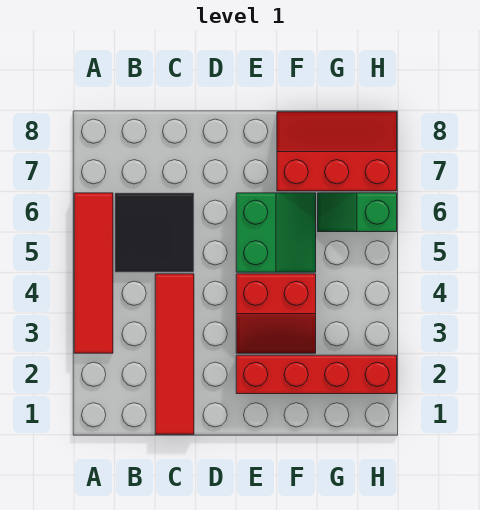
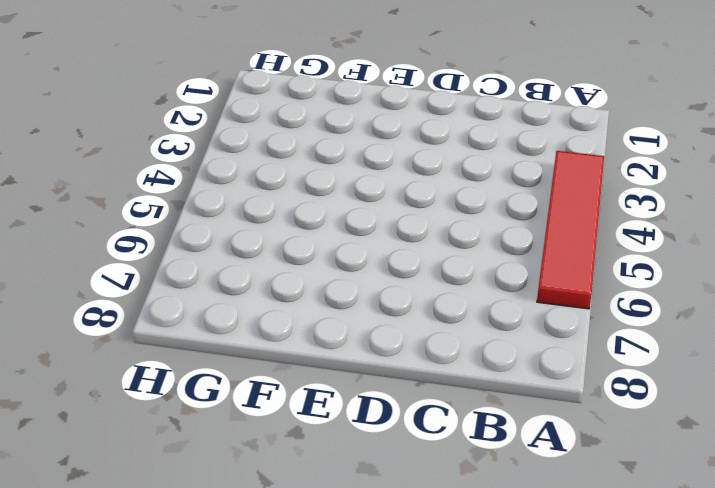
none -> black 2x2 tile [115,193,194,272]
none -> red 1x4 tile [155,274,194,434]

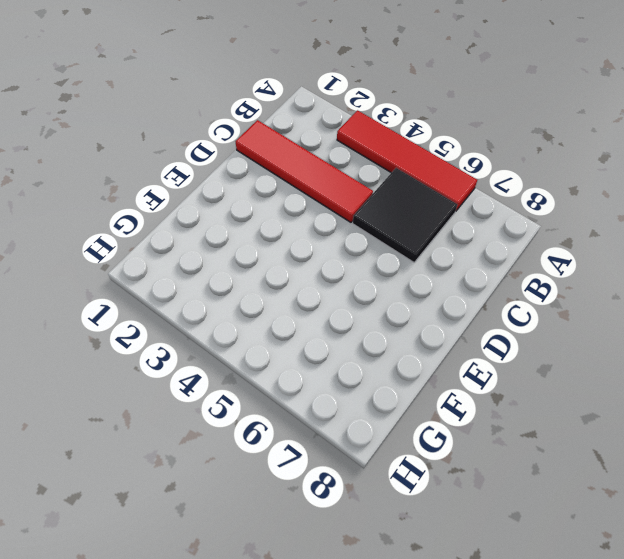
none -> red 1x4 brick [236,355,397,394]
none -> red 2x2 slope [236,274,316,353]

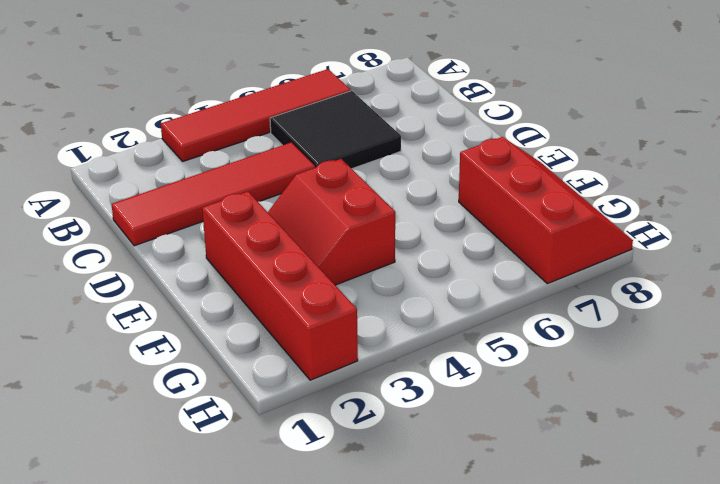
none -> green 2x2 slope [236,193,316,272]
none -> green 1x2 slope [318,193,397,232]

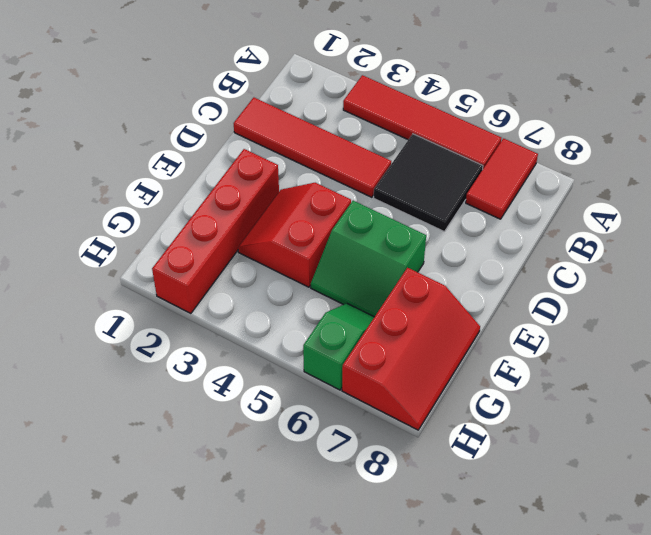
red 1x2 tile [466,139,538,219] -> none

